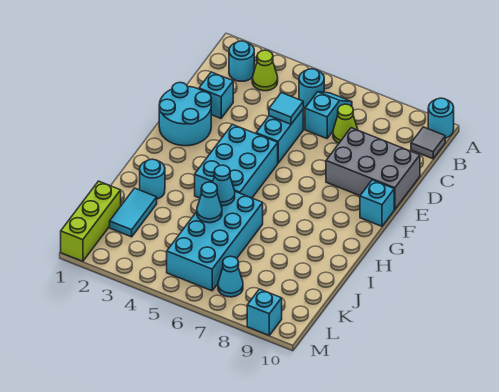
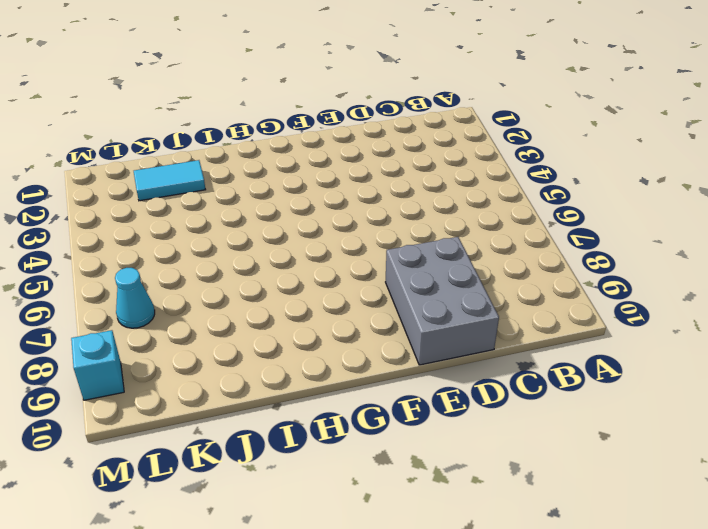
none -> cyan 1x1 round brick [428,98,454,138]
none -> cyan 1x1 round brick [229,41,254,81]
none -> lime 1x1 cone [252,50,278,91]

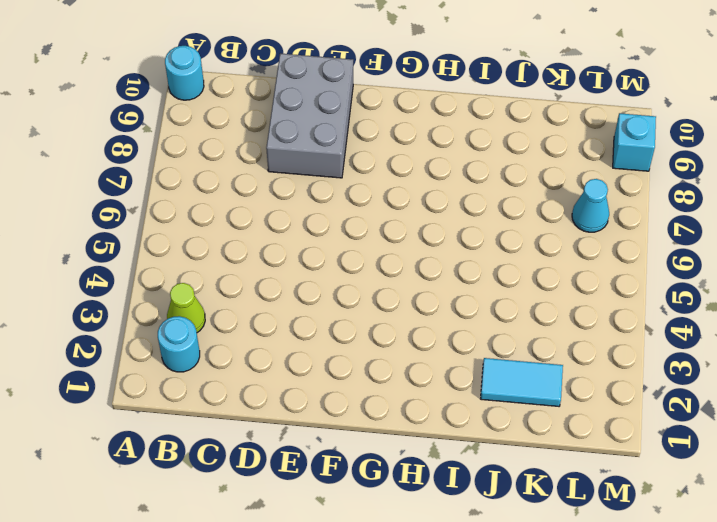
none -> cyan 1x1 round brick [299,69,324,108]
none -> cyan 1x2 slope [305,92,352,139]
none -> grey 1x1 tile [411,127,445,159]

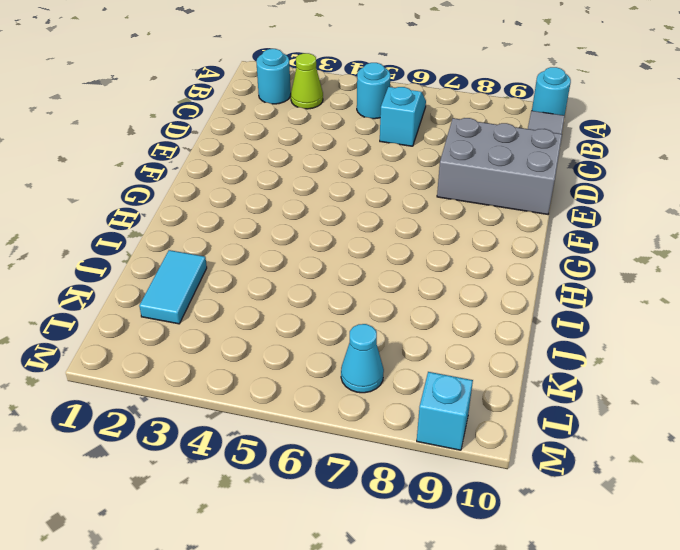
none -> lime 1x1 cone [333,104,358,143]
none -> cyan 1x1 brick [199,72,233,118]
none -> cyan 1x2 brick [256,110,303,163]

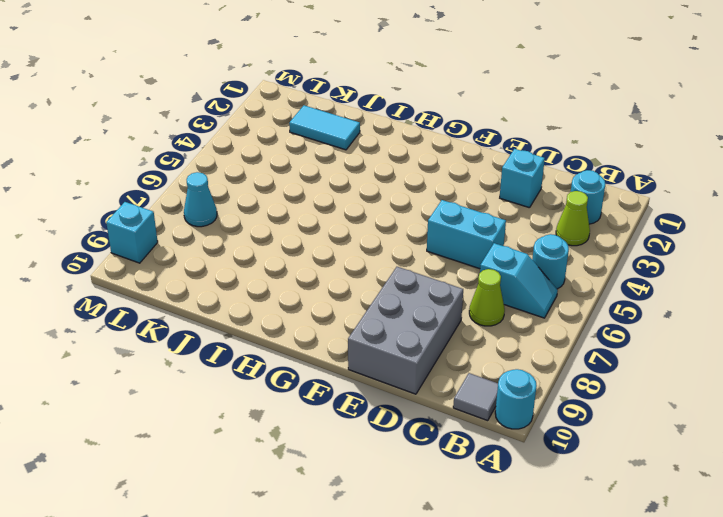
none -> cyan 2x2 round brick [159,83,211,146]
none -> cyan 2x3 brick [195,124,278,198]
none -> cyan 1x1 brick [360,180,394,226]

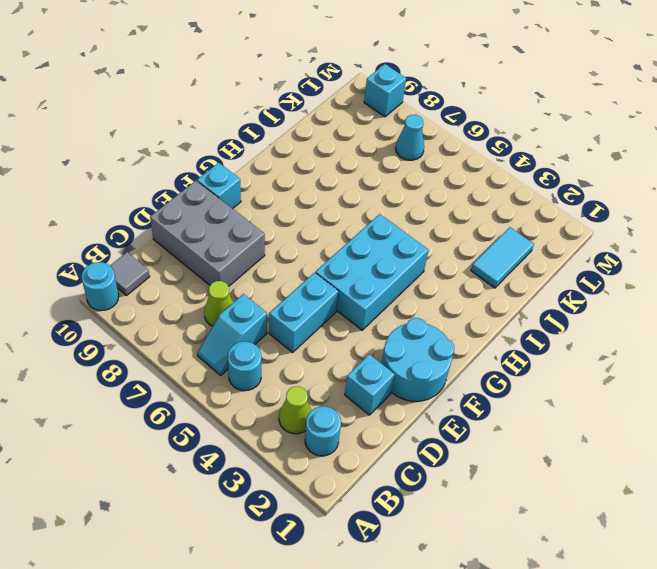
none -> cyan 1x1 round brick [140,159,165,199]
none -> cyan 2x4 brick [167,192,263,291]
none -> lime 1x3 brick [61,181,121,261]

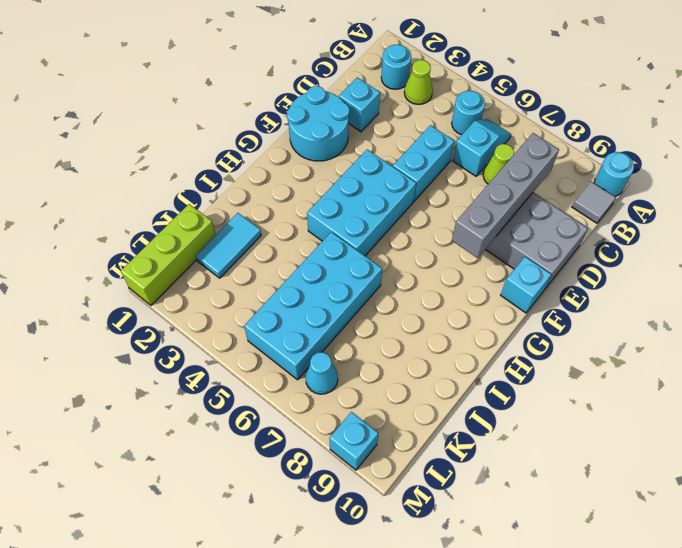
grey 1x4 brick [452,133,559,258] -> none
none -> cyan 1x1 round brick [140,159,165,199]
none -> cyan 1x1 tile [269,93,303,124]
none -> cyan 1x1 cone [212,165,235,206]

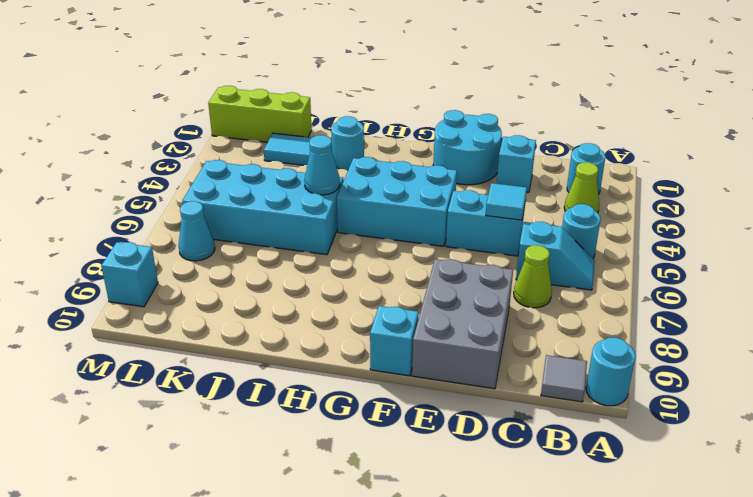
none -> cyan 1x1 cone [197,182,222,223]

